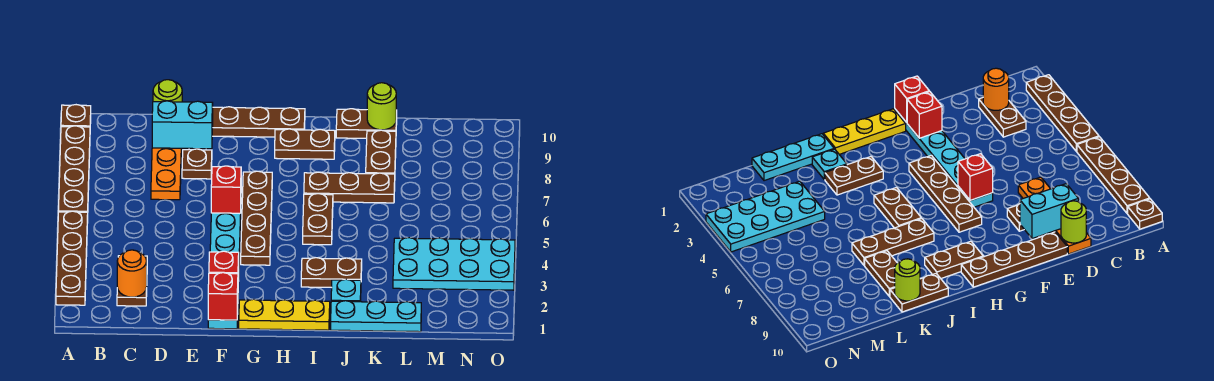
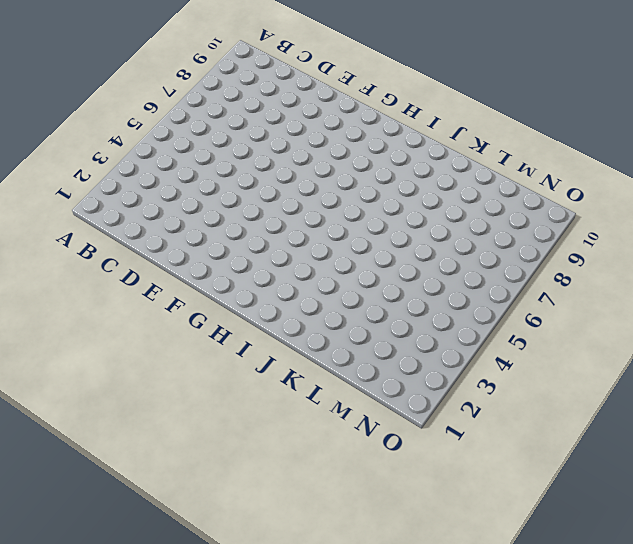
none -> brown 1x4 plate [56,211,88,305]
none -> brown 1x4 plate [58,126,90,212]
none -> brown 1x1 plate [61,105,91,127]

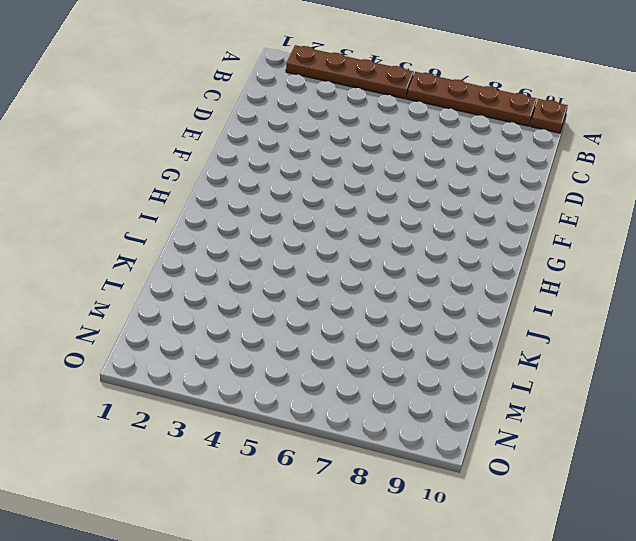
none -> brown 1x2 plate [117,256,147,306]
none -> orange 1x4 plate [151,148,182,200]
none -> brown 1x1 plate [182,149,212,179]

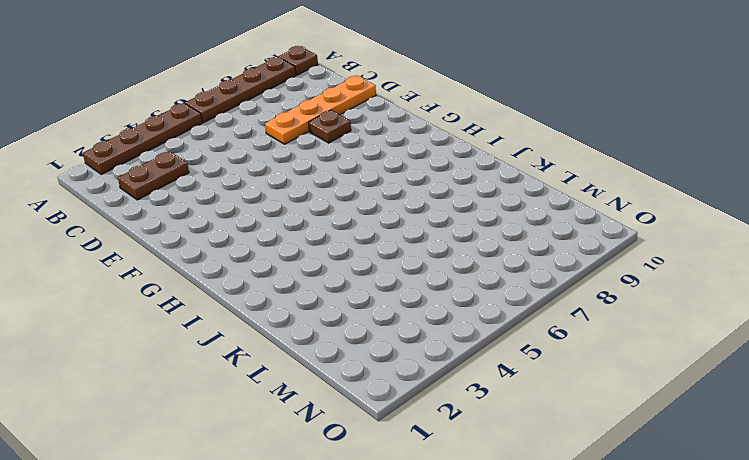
none -> brown 1x4 plate [212,107,305,137]
none -> cyan 1x6 plate [208,213,241,329]
none -> yellow 1x3 plate [239,299,330,330]

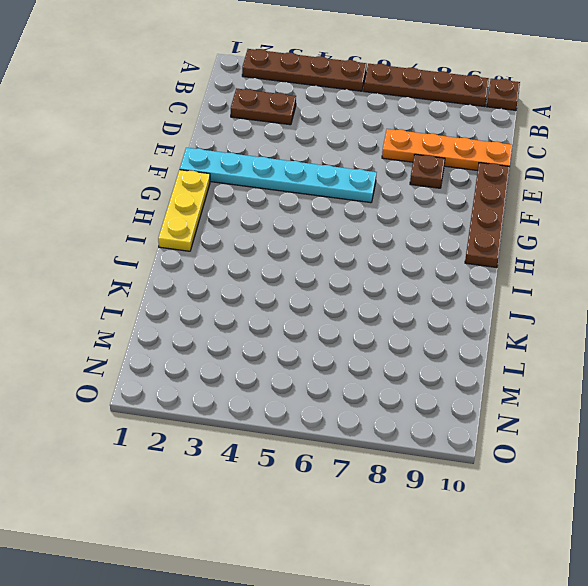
none -> brown 1x4 plate [241,171,272,265]
none -> brown 1x2 plate [275,129,335,159]
none -> brown 1x2 plate [301,258,362,288]

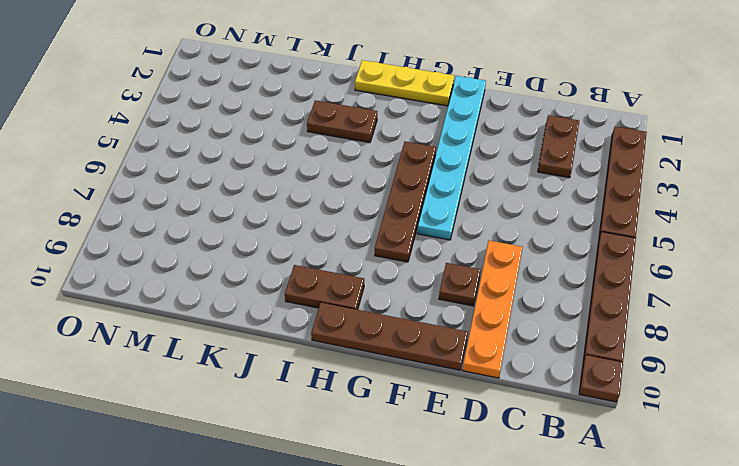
none -> brown 1x2 plate [303,194,333,245]
none -> brown 1x3 plate [304,172,395,203]
none -> cyan 1x3 plate [331,301,421,332]

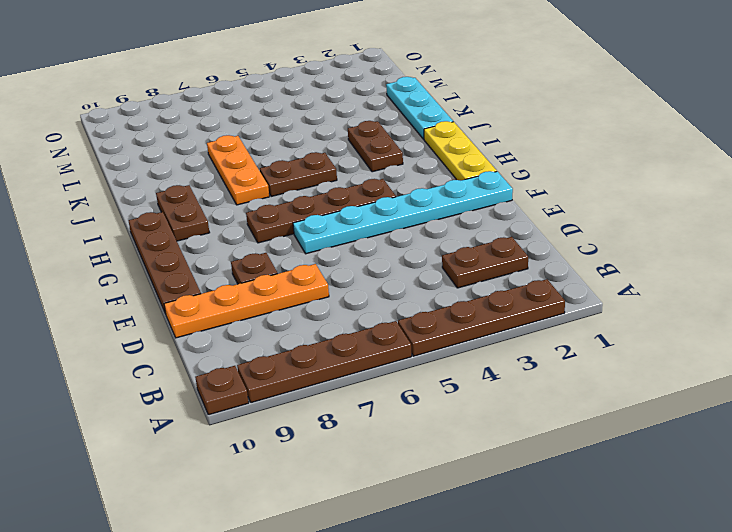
orange 1x3 plate [207,135,269,205] -> brown 1x3 plate [304,172,395,203]
none -> cyan 1x1 plate [331,279,361,302]
none -> brown 1x2 plate [336,109,397,138]
none -> brown 1x2 plate [366,130,396,174]

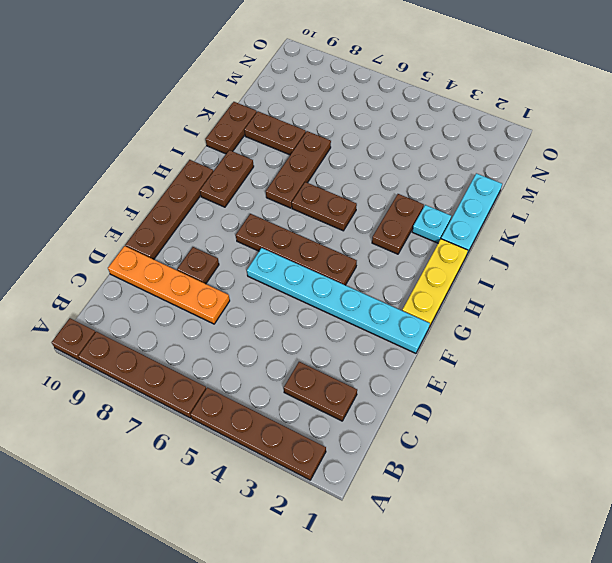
none -> cyan 2x4 plate [393,238,515,290]
none -> orange 1x1 round brick [117,250,147,297]
none -> cyan 1x2 brick [152,101,213,149]

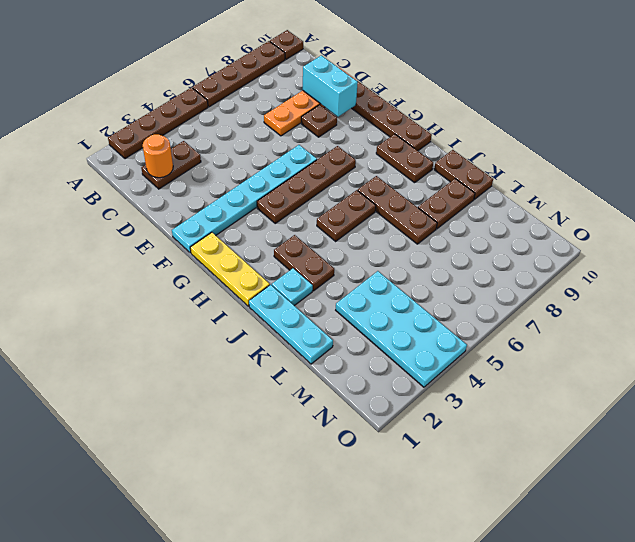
none -> lime 1x1 round brick [153,80,182,102]
none -> red 1x1 brick [208,273,238,320]
none -> red 1x1 brick [209,251,239,282]

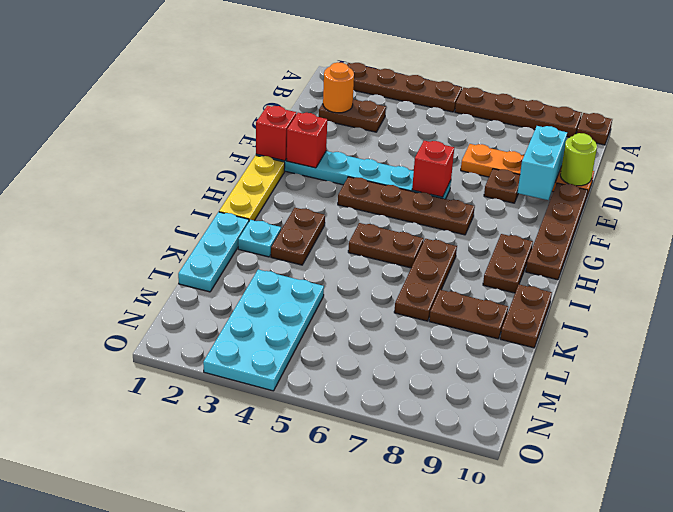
none -> lime 1x1 round brick [367,83,396,130]

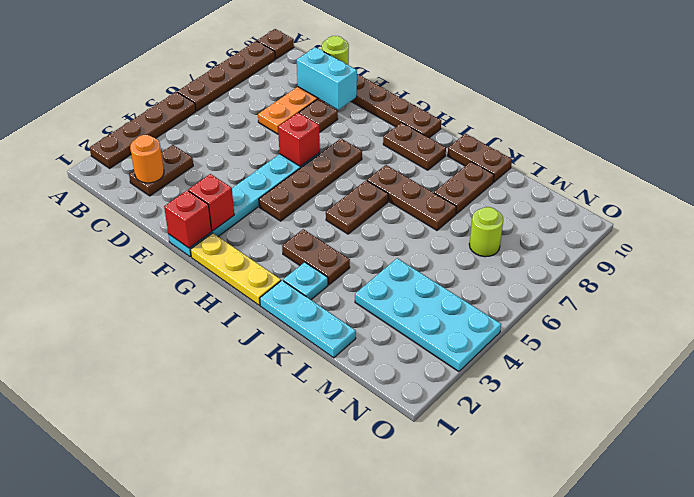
lime 1x1 round brick [469,207,503,257] -> lime 1x1 round brick moved to [367,83,396,130]

